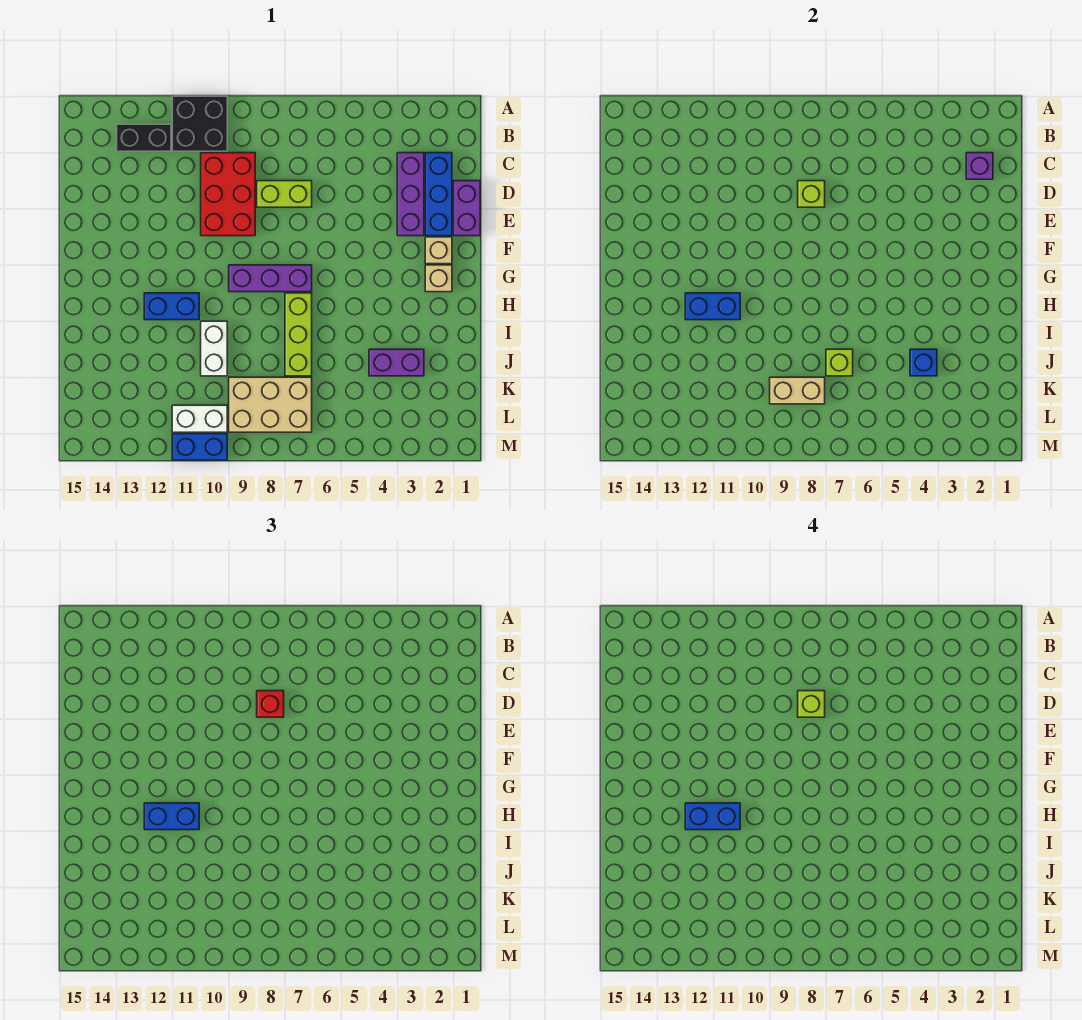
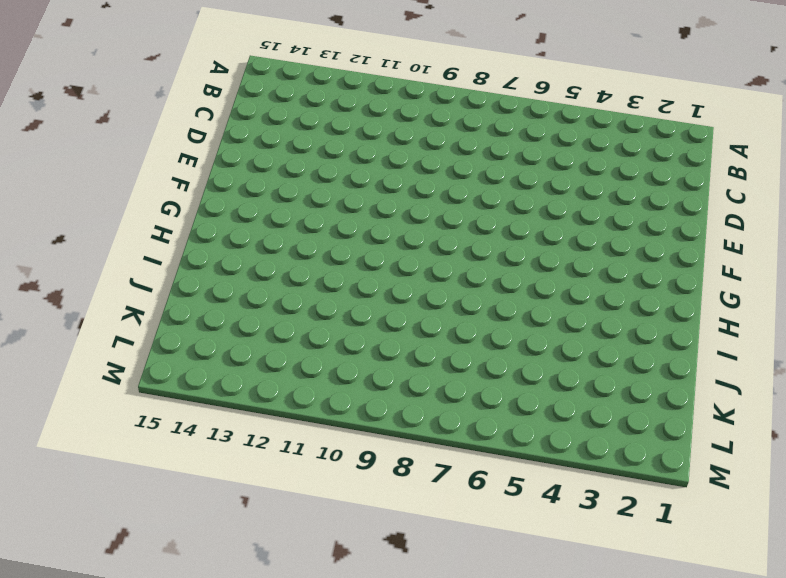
none -> black 2x2 brick [172,96,227,151]
none -> black 1x2 brick [116,124,171,151]
none -> blue 1x3 brick [425,153,452,236]

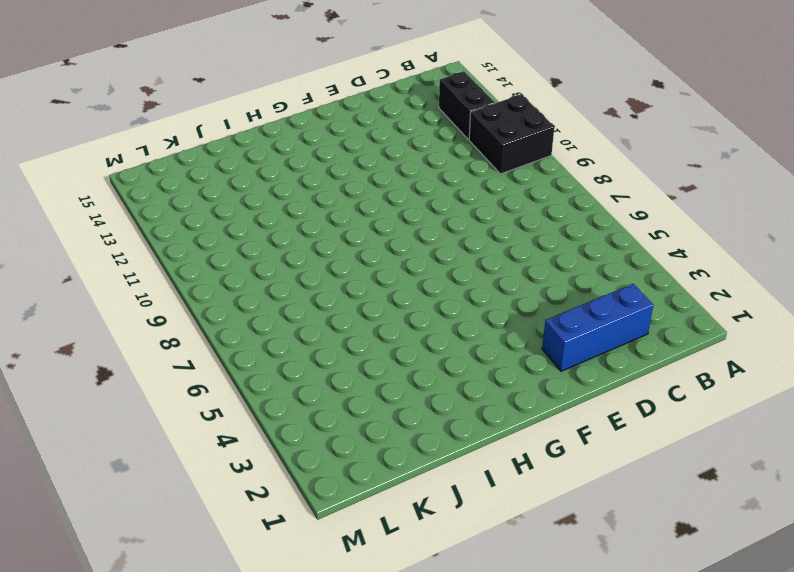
none -> purple 1x3 brick [397,153,424,236]
none -> red 2x3 brick [201,153,255,236]
none -> purple 1x2 brick [453,181,480,236]

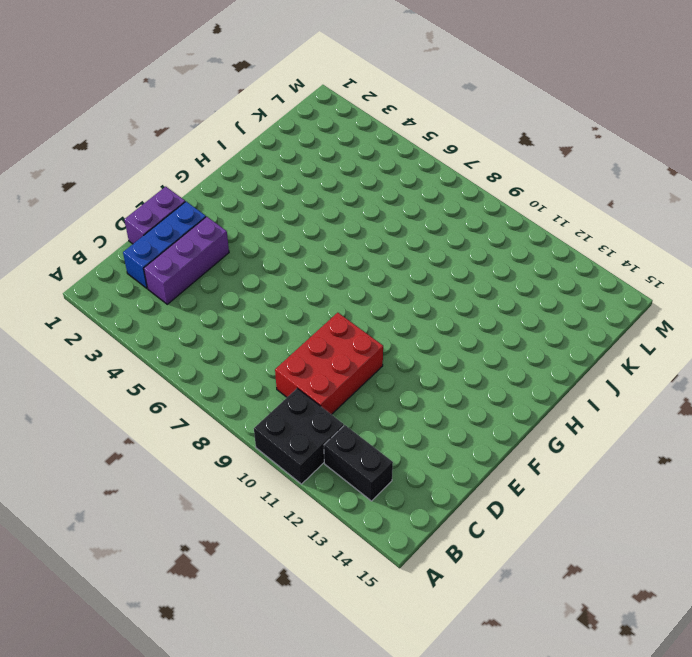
none -> lime 1x2 brick [257,181,312,207]
none -> tan 1x1 brick [425,237,452,264]
none -> tan 1x1 brick [425,265,452,292]

